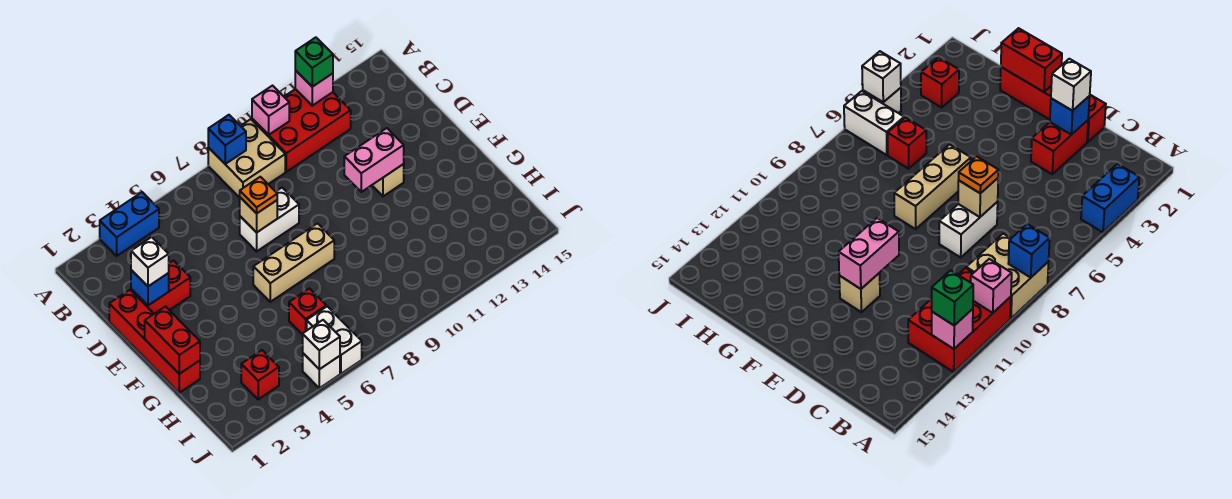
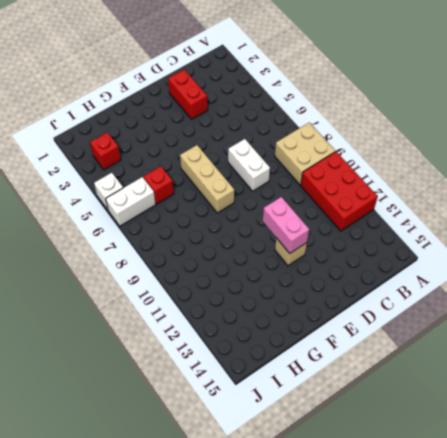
none -> blue 1x2 brick [100,192,159,256]
none -> red 1x4 brick [109,290,200,393]
none -> blue 1x1 brick [208,115,246,164]

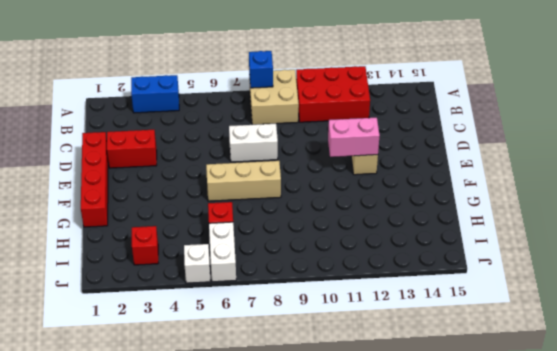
none -> pink 1x1 brick [252,86,289,135]
none -> pink 1x1 brick [295,70,333,106]
none -> blue 1x1 brick [131,270,169,305]

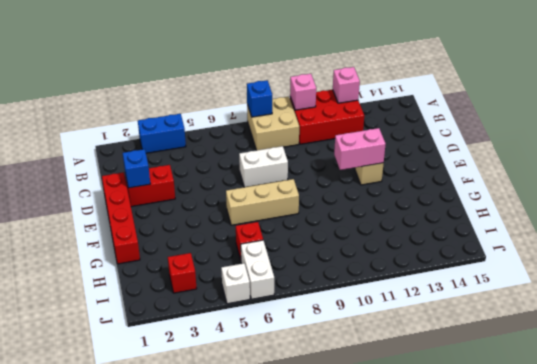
none -> tan 1x1 brick [240,197,277,233]
none -> red 1x2 brick [145,306,200,374]
none -> white 1x1 brick [303,320,340,369]

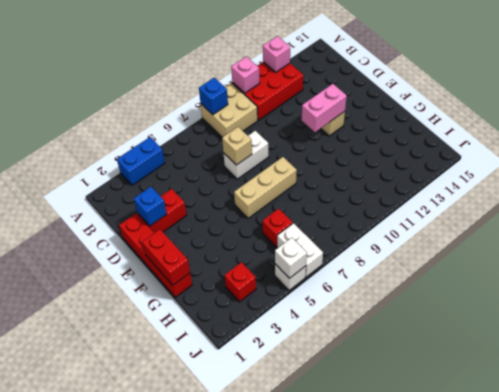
none -> green 1x1 brick [295,37,333,87]
none -> white 1x1 brick [131,237,169,286]
none -> orange 1x1 plate [240,177,277,214]

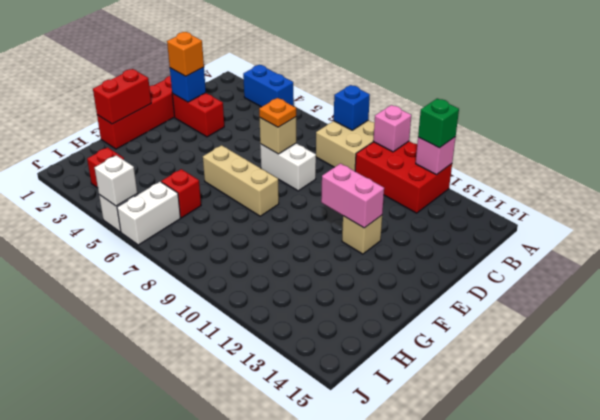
orange 1x1 brick [167,32,204,76] -> white 1x1 brick [131,237,169,286]

